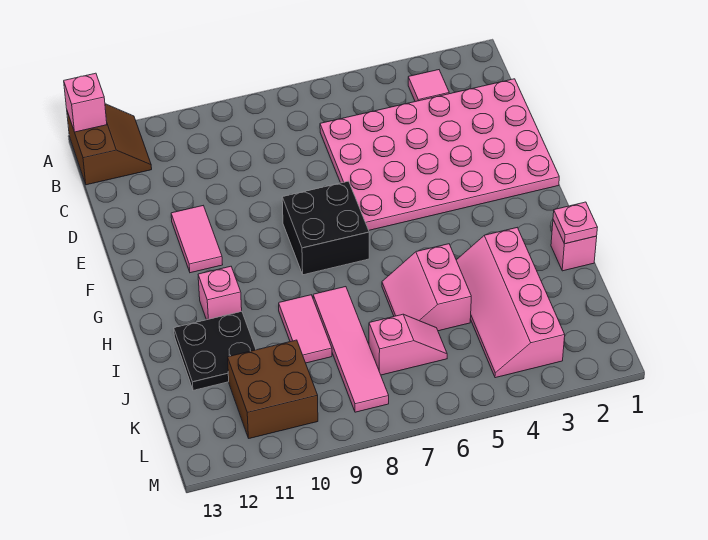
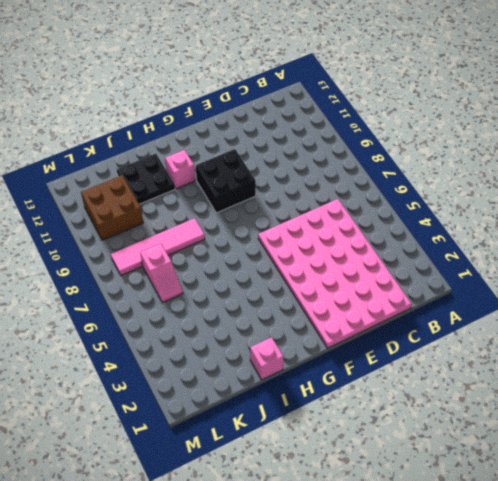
black 2x2 brick [196,149,256,213] -> black 2x2 brick moved to [282,181,369,275]
none -> brown 2x2 slope [67,104,152,185]
none -> pink 1x1 tile [408,70,449,102]
none -> pink 1x2 tile [171,206,223,273]

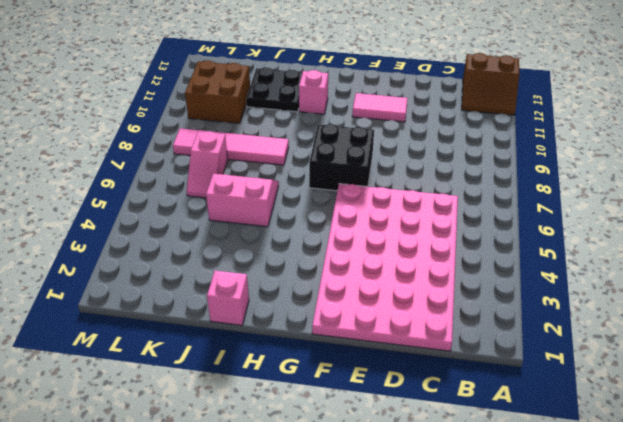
none -> pink 1x1 tile [408,70,449,102]
none -> pink 2x4 slope [456,228,565,378]
none -> pink 1x2 tile [279,295,332,363]

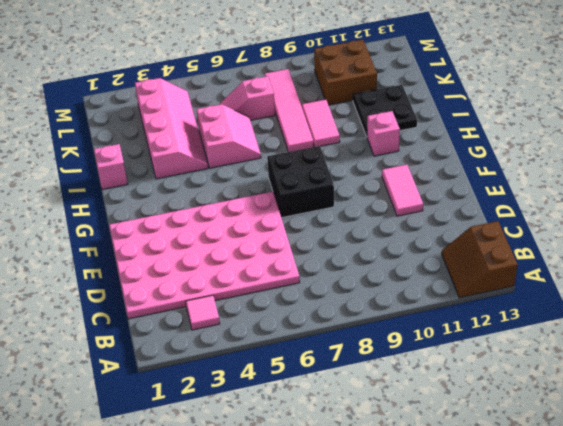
none -> pink 1x1 brick [64,73,107,132]
none -> pink 1x1 plate [553,202,598,244]

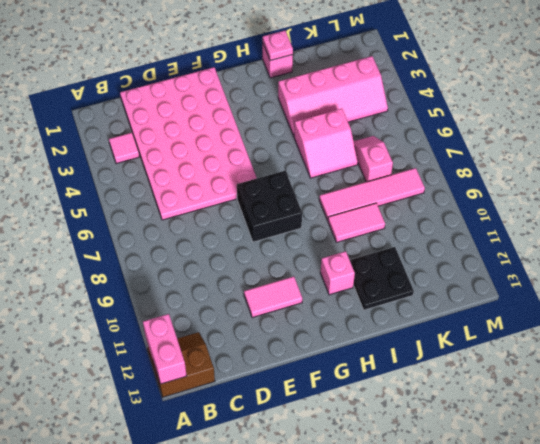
pink 1x2 brick [143,314,186,384] -> pink 1x1 brick [64,73,107,132]
none -> brown 2x2 brick [228,340,318,438]

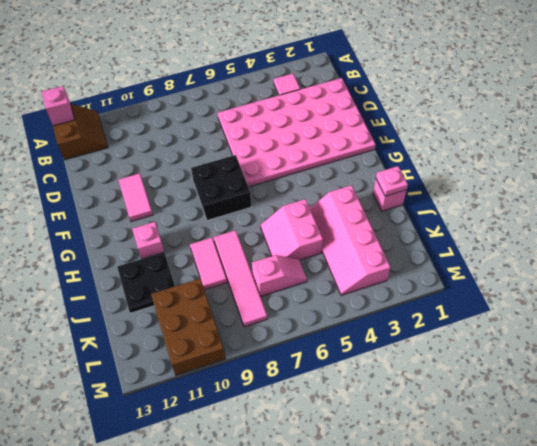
brown 2x3 brick [151,279,226,375] -> brown 2x2 brick [228,340,318,438]

